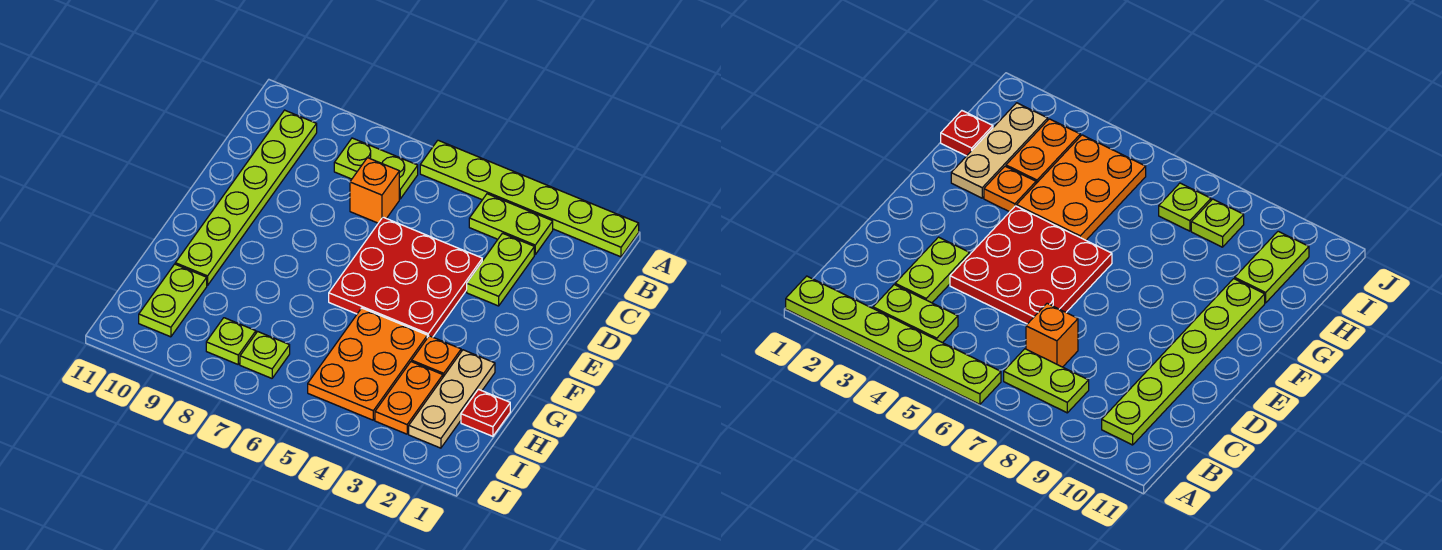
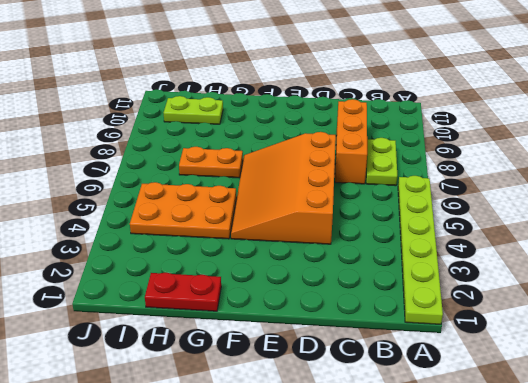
orange 1x3 brick [335,99,367,184] -> orange 1x1 brick [350,158,399,223]
orange 3x4 slope [231,132,336,244] -> red 3x3 plate [329,217,482,338]
red 1x2 plate [145,273,221,311] -> red 1x1 plate [461,389,510,436]
orange 1x2 plate [179,147,243,178] -> orange 1x2 plate moved to [375,362,443,434]
none -> lime 1x2 plate [469,194,553,255]
none -> lime 1x6 plate [175,110,317,286]
none -> lime 1x2 plate [467,233,534,306]

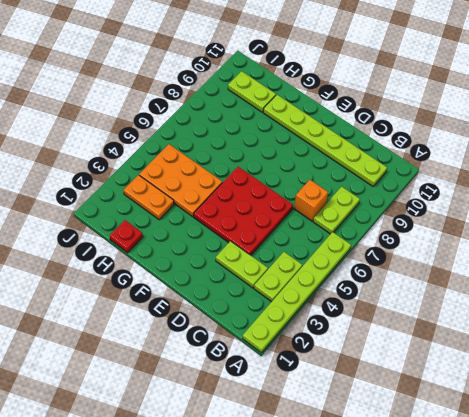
none -> tan 1x3 plate [409,350,495,448]
none -> orange 1x1 plate [412,336,461,377]
none -> lime 1x1 plate [240,332,290,378]

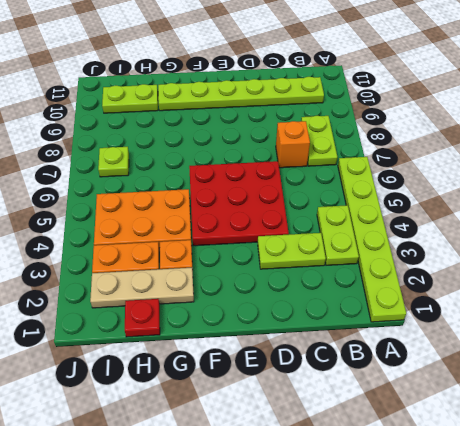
none -> lime 1x1 plate [206,318,256,364]

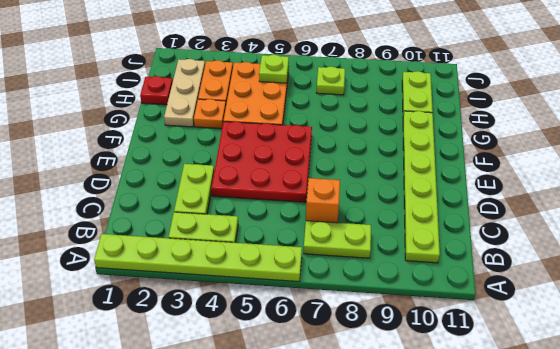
lime 1x1 plate [259,55,289,83] -> lime 1x1 plate moved to [206,318,256,364]

